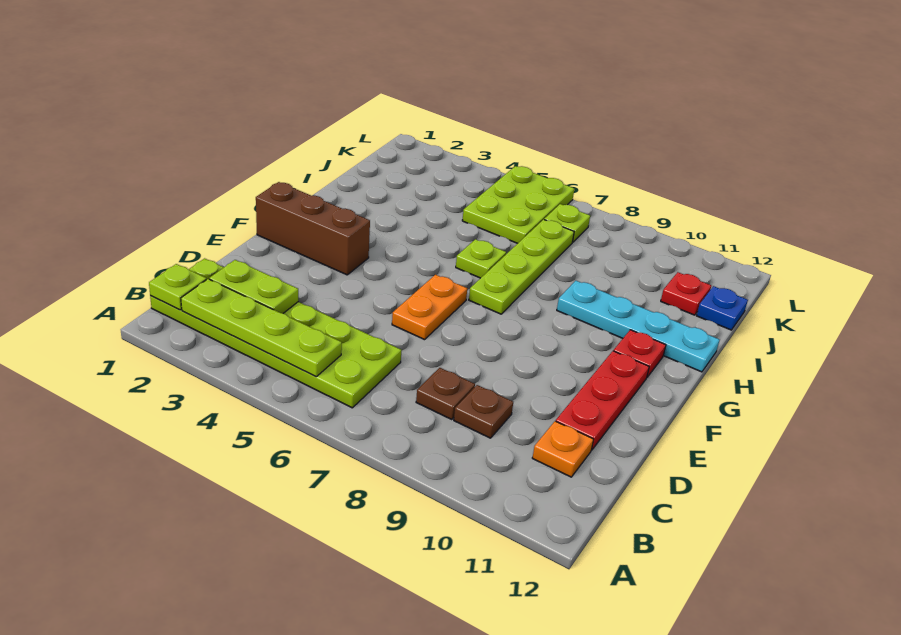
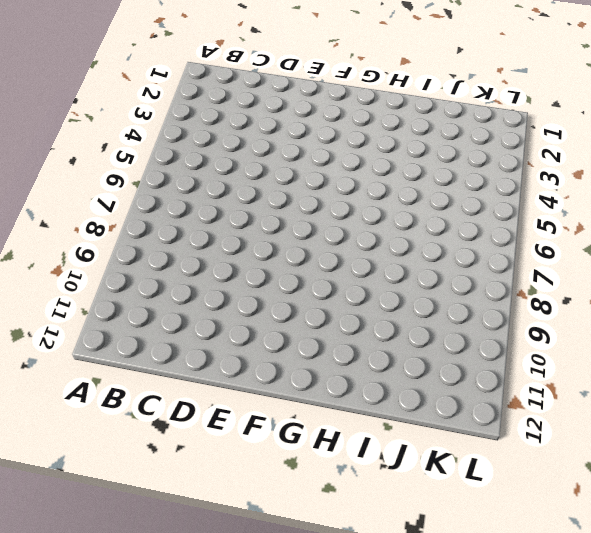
none -> lime 2x6 plate [150,258,402,408]
none -> brown 1x1 plate [416,368,475,420]
none -> brown 1x1 plate [454,385,513,438]

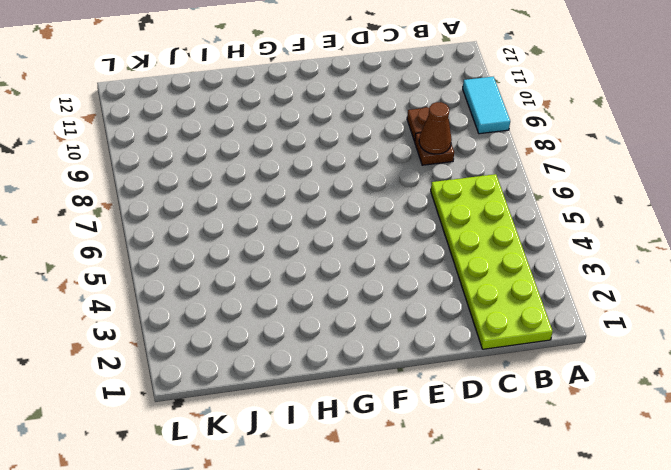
cyan 1x2 tile [463,77,510,134] -> none
brown 1x1 cone [419,102,452,154] -> none
none -> orange 1x1 plate [532,421,593,477]
none -> red 1x3 plate [556,351,649,450]
none -> orange 1x2 plate [392,275,467,340]

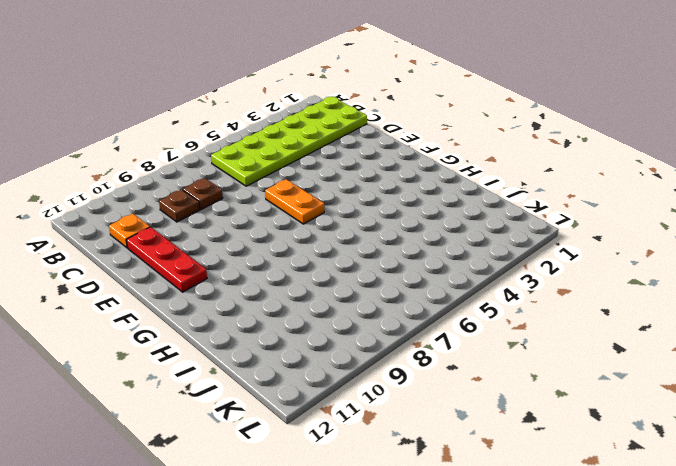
none -> brown 1x3 brick [256,182,370,275]
none -> lime 1x4 plate [469,219,574,314]
none -> red 1x1 plate [614,330,666,377]

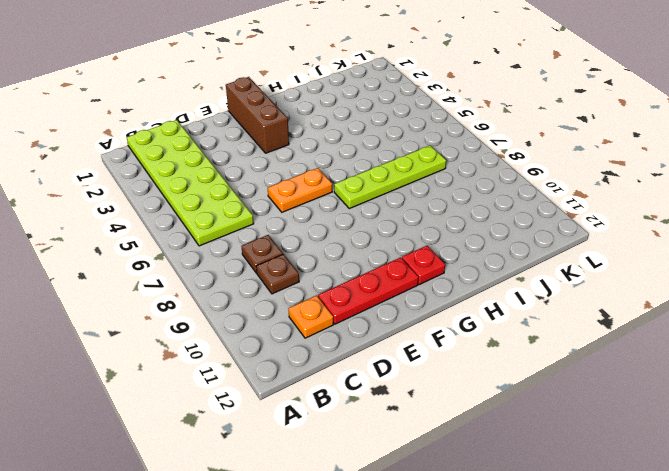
none -> lime 1x1 plate [456,239,506,278]
none -> cyan 1x4 plate [557,281,720,372]
none -> lime 2x3 plate [462,166,574,243]

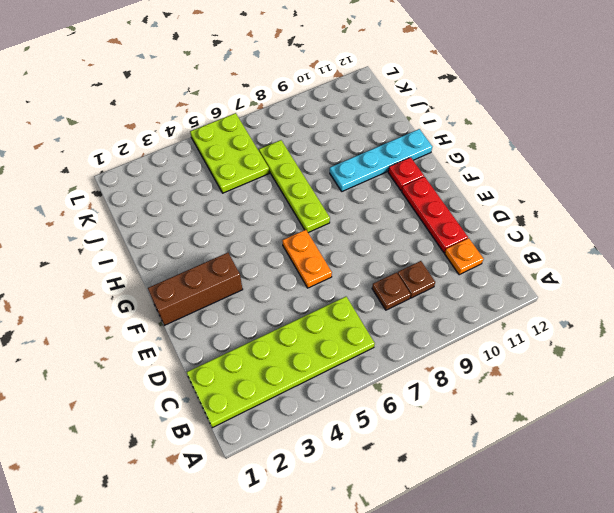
none -> lime 1x1 plate [456,239,506,278]
none -> red 1x1 plate [661,272,711,315]
none -> blue 1x1 plate [697,286,748,330]

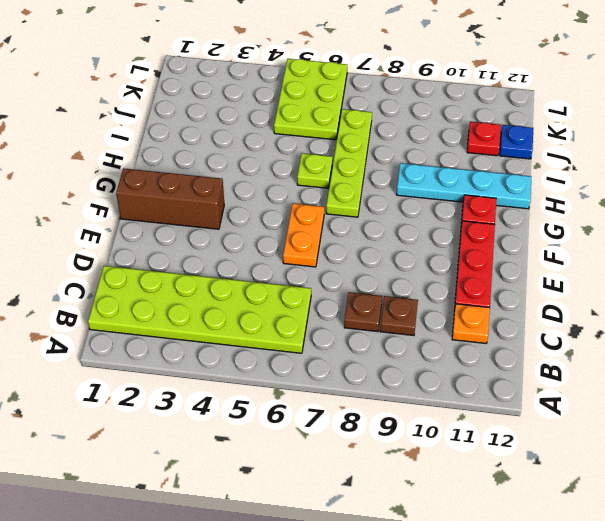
none -> lime 1x1 plate [544,204,590,242]
none -> lime 1x1 plate [149,264,206,310]
none -> lime 1x4 plate [181,279,342,377]

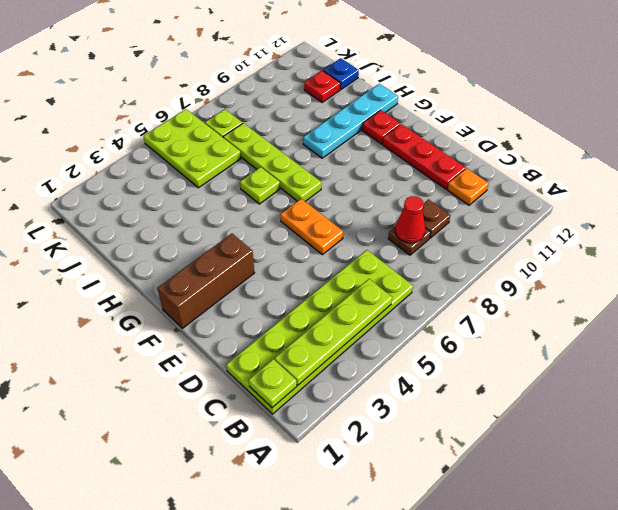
red 1x1 cone [395,196,425,243] -> none
none -> lime 1x2 plate [209,260,298,313]

